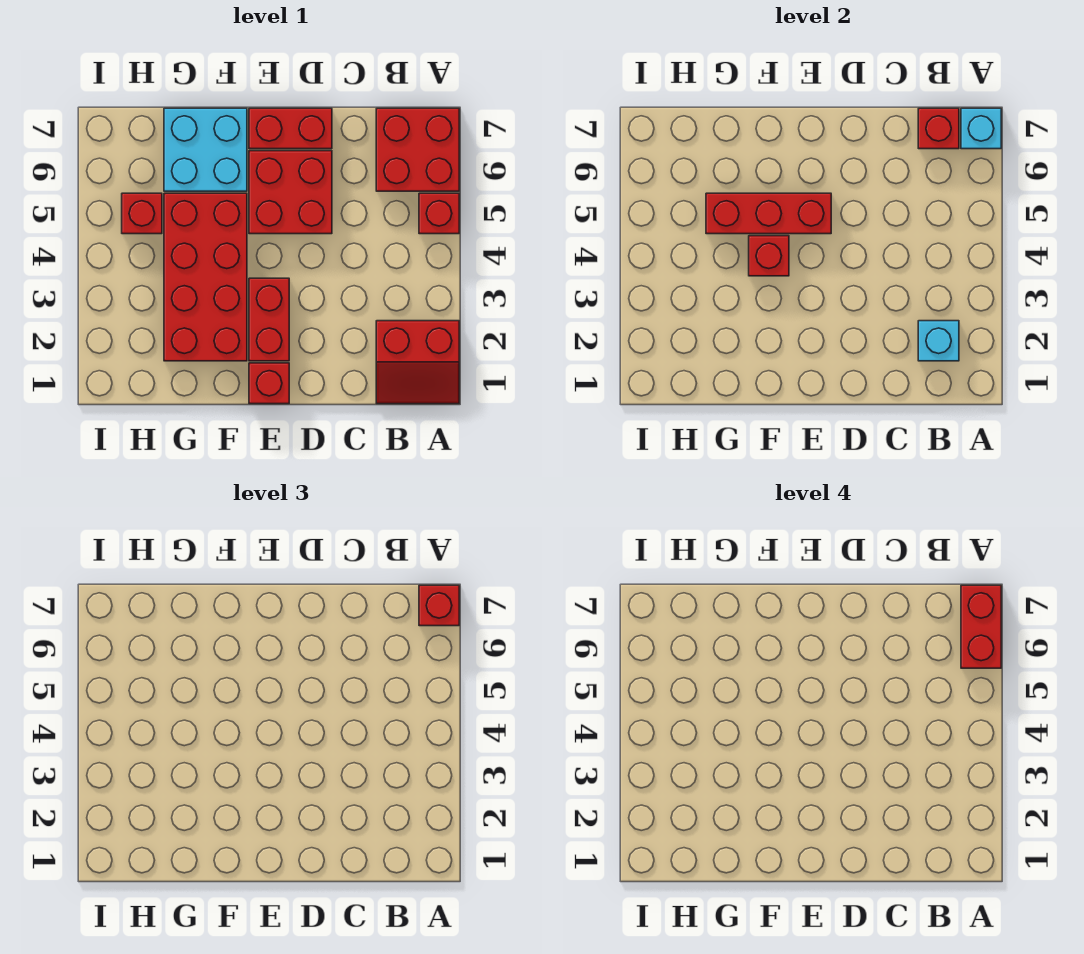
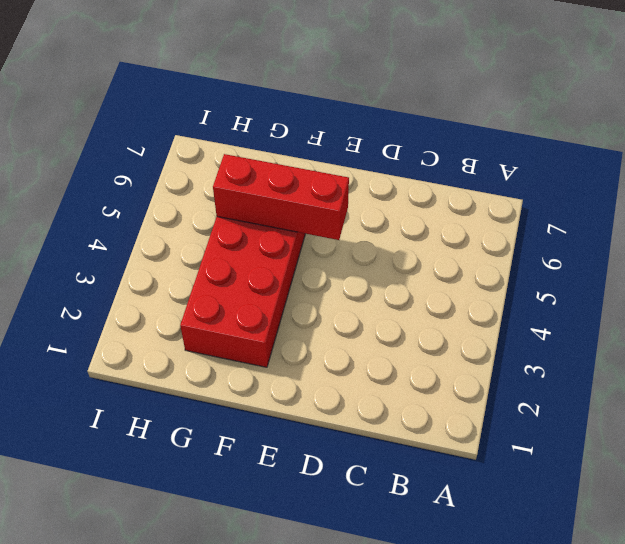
none -> red 2x2 slope [376,321,459,404]
none -> red 1x1 brick [419,193,459,234]
none -> red 2x2 brick [376,108,459,191]

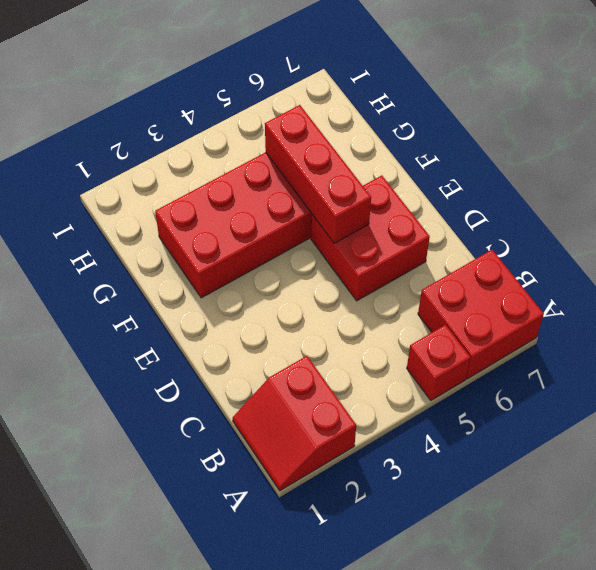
none -> red 1x2 brick [249,108,332,149]
none -> red 1x1 brick [249,363,289,404]
none -> red 1x2 brick [249,278,289,361]

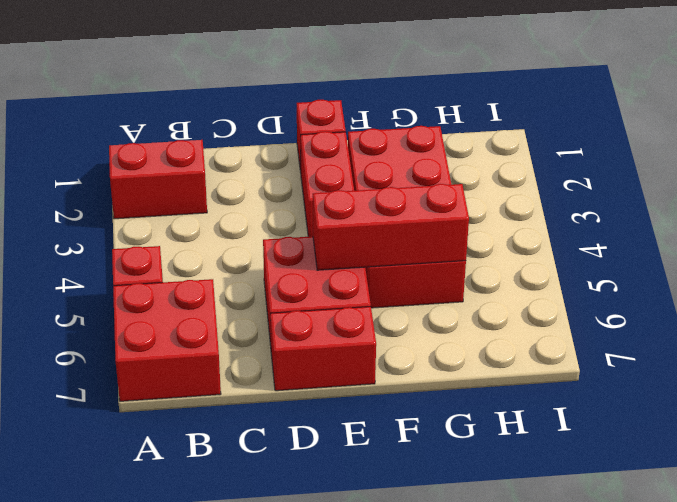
none -> cyan 2x2 brick [164,108,247,191]
none -> red 1x1 brick [122,193,162,234]
none -> cyan 1x1 brick [961,108,1001,149]

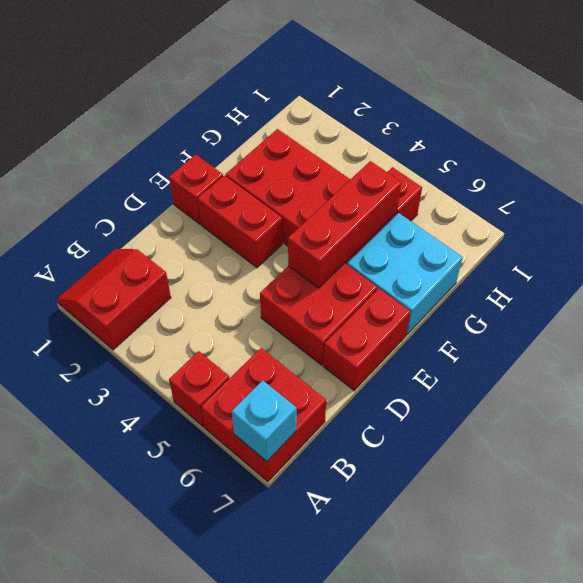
none -> cyan 1x1 brick [918,321,959,361]
none -> red 1x1 brick [918,108,959,149]
none -> red 1x1 brick [749,236,789,276]

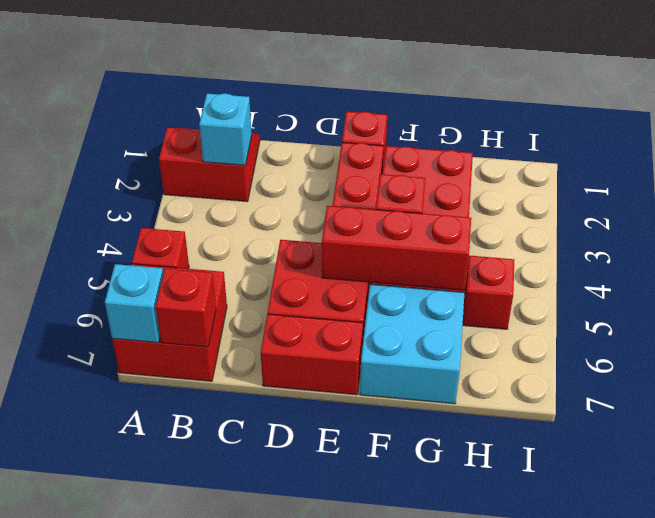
none -> red 1x1 brick [419,585,459,626]
none -> red 1x2 brick [961,585,1001,668]

